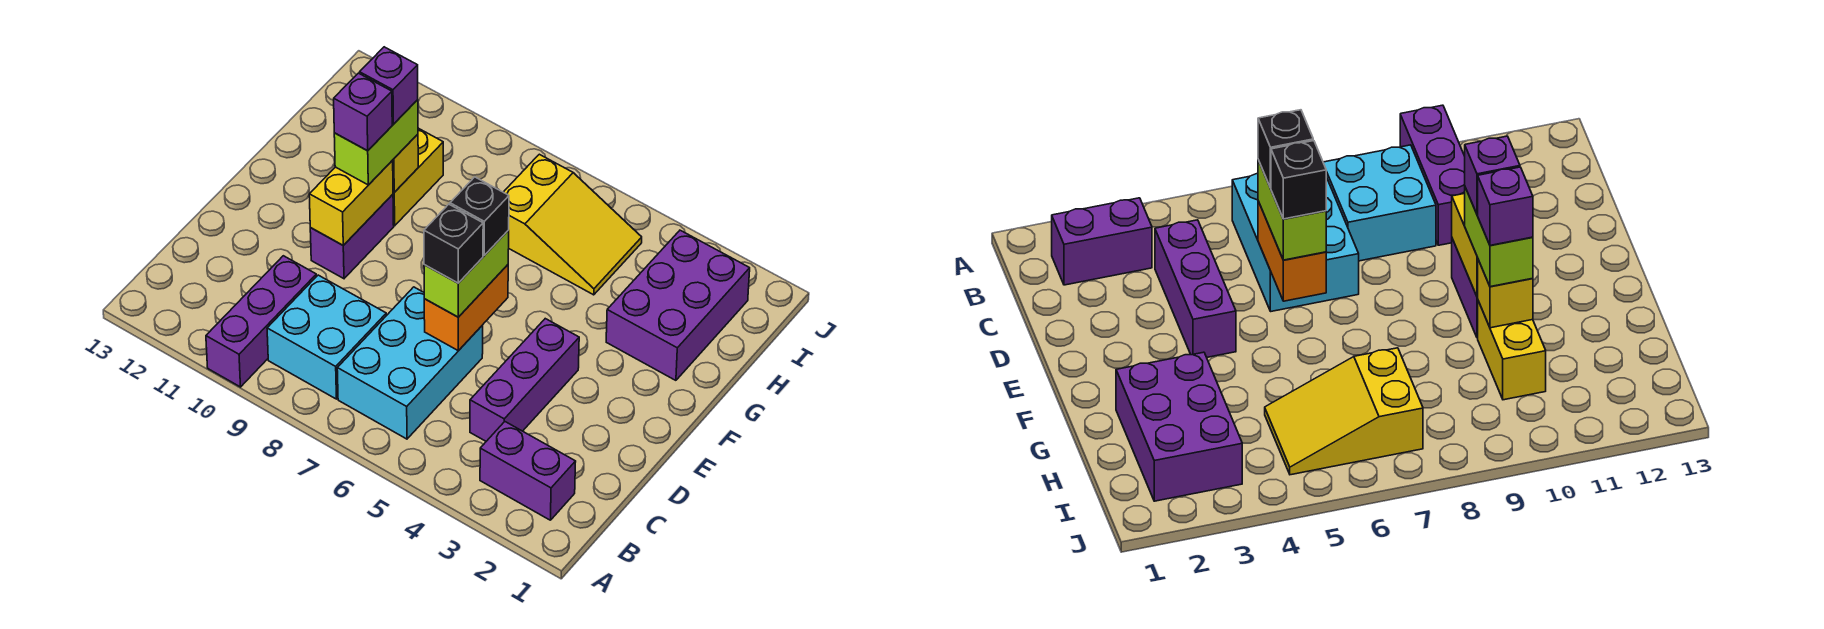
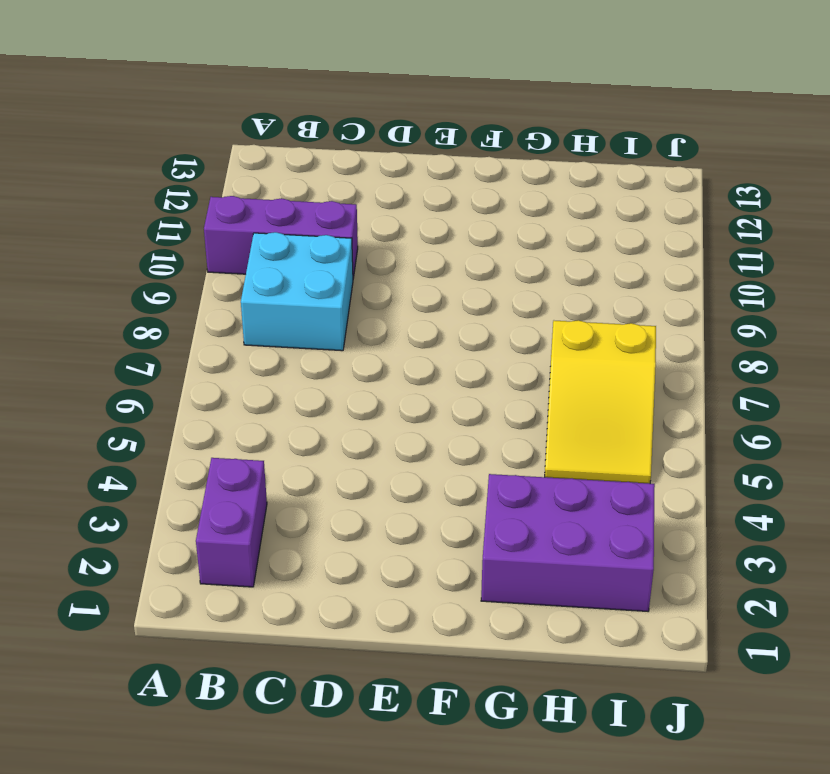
none -> cyan 2x3 brick [337,287,483,439]
none -> purple 1x3 brick [470,319,579,441]
none -> purple 1x2 brick [310,194,394,279]

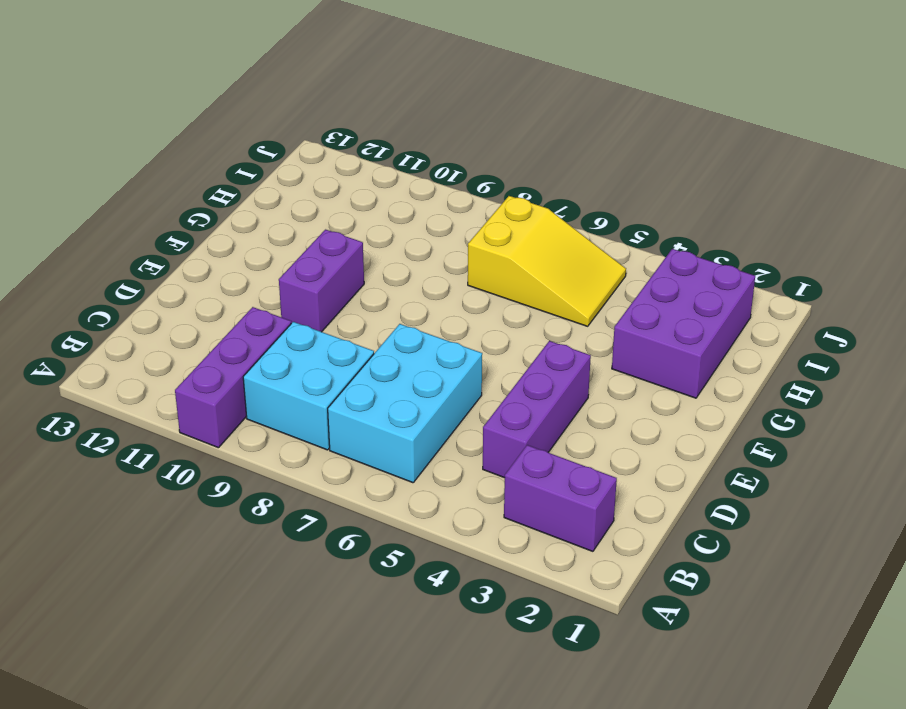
none -> yellow 1x2 brick [393,128,443,226]
none -> orange 1x2 brick [424,265,508,351]
none -> yellow 1x2 brick [309,160,393,245]

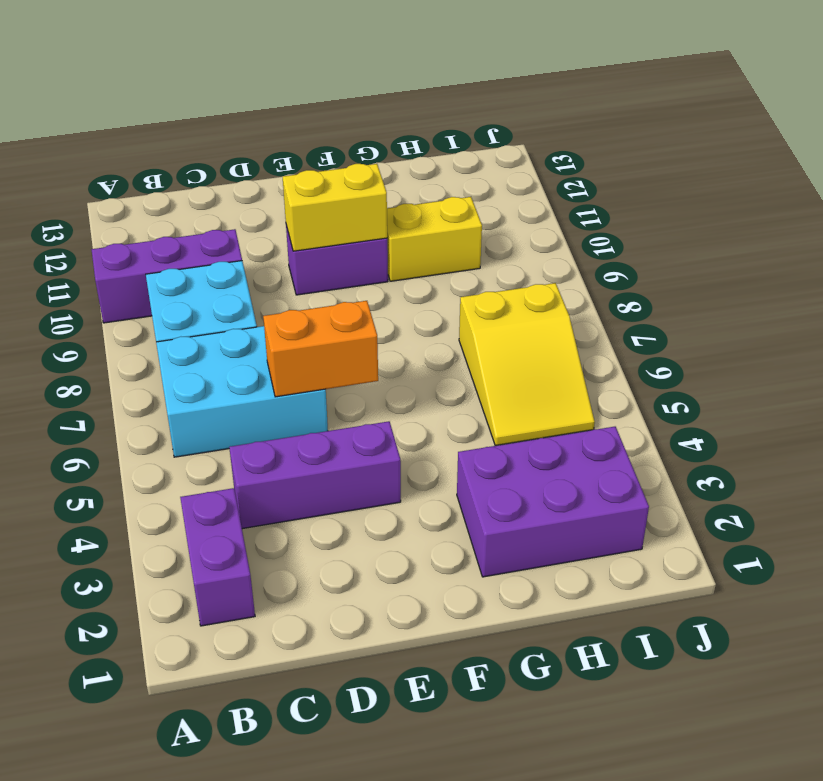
none -> yellow 1x1 brick [393,134,418,192]
none -> lime 1x2 brick [424,230,509,317]
none -> lime 1x2 brick [334,100,418,185]

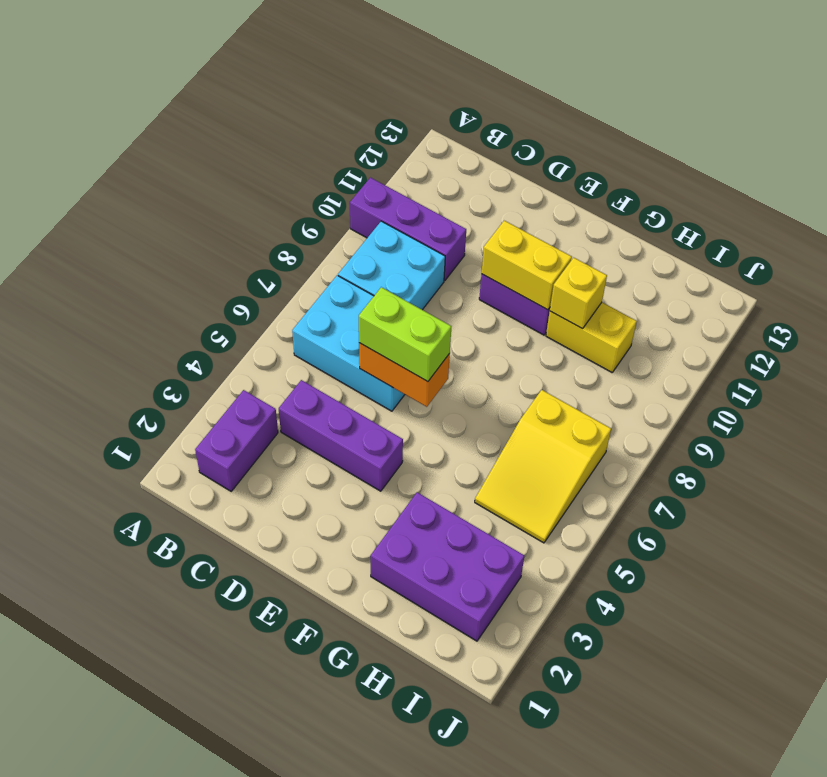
none -> lime 1x2 brick [334,100,418,185]
none -> black 1x1 brick [424,204,483,283]
none -> black 1x1 brick [450,177,509,255]

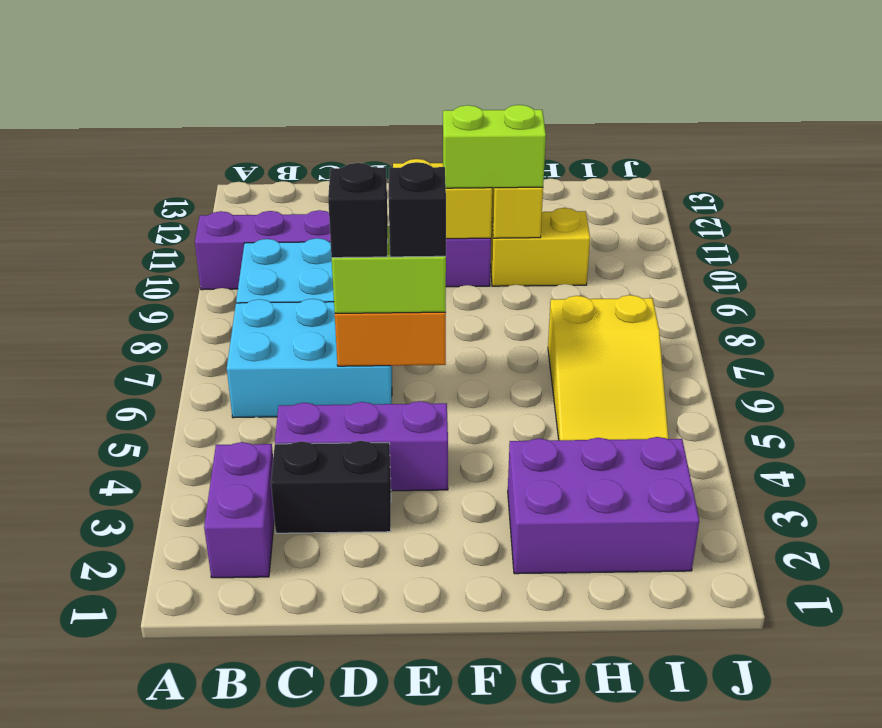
black 1x2 brick [271,441,391,533] -> none
none -> purple 1x1 brick [334,73,392,151]
none -> purple 1x1 brick [360,47,418,124]

